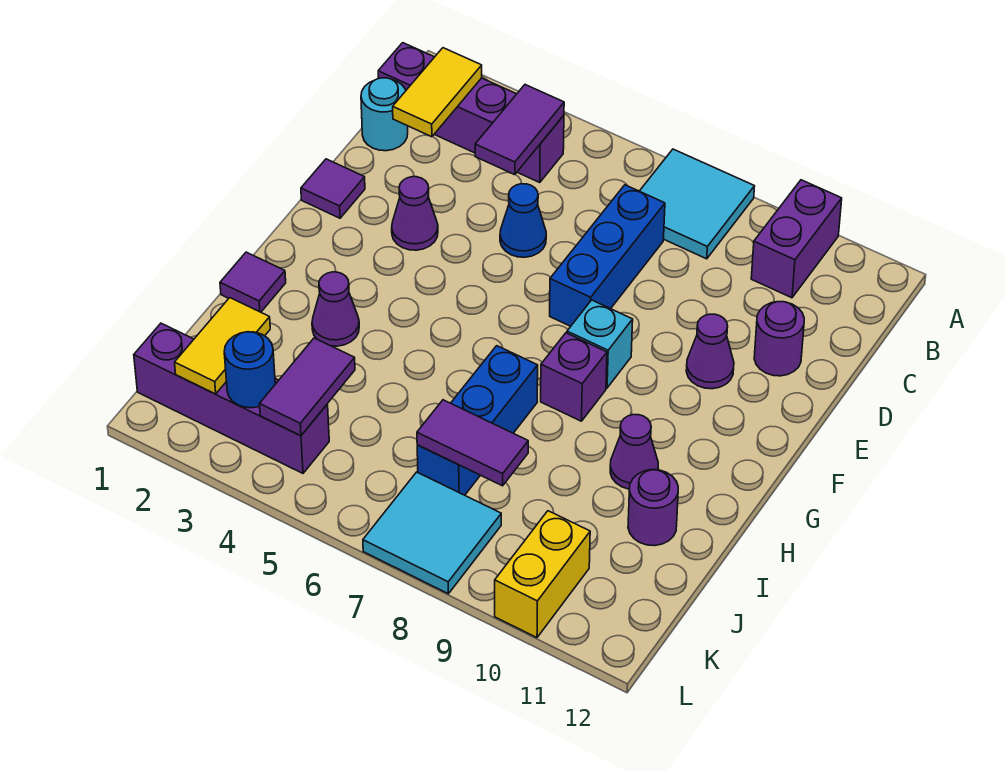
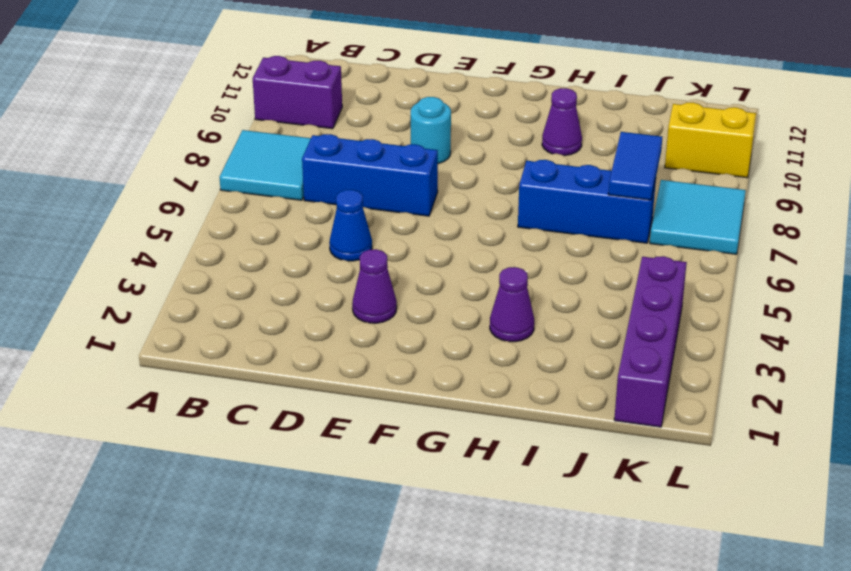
cyan 1x1 round brick [411,97,451,164] -> cyan 1x1 round brick moved to [361,78,408,151]
blue 1x2 tile [608,132,662,200] -> purple 1x2 tile [417,400,528,486]
none -> purple 1x4 brick [378,43,564,182]
none -> purple 1x1 round brick [754,302,804,376]
none -> purple 1x1 tile [301,159,365,218]

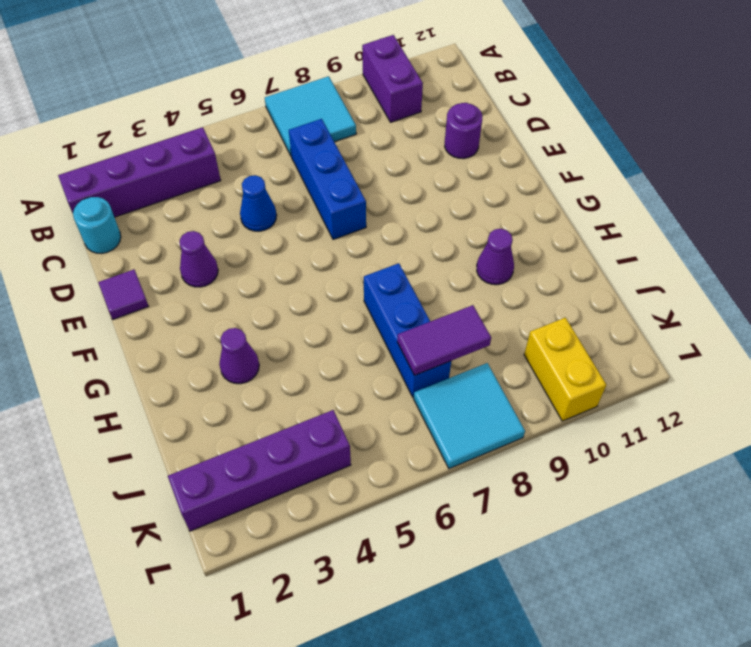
none -> purple 1x1 cone [686,314,734,389]
none -> cyan 1x1 brick [567,300,633,388]
none -> purple 1x1 brick [541,333,607,421]

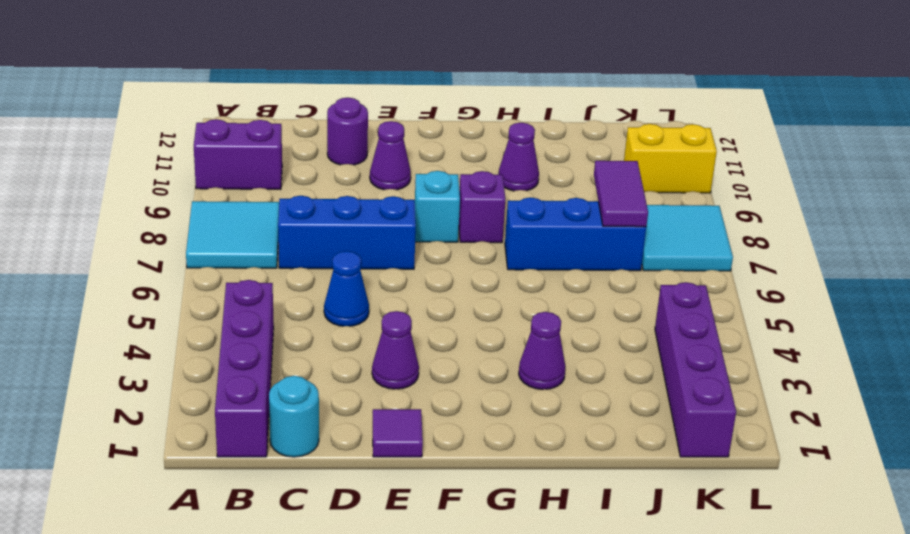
none -> purple 1x1 tile [220,252,286,312]
none -> purple 1x1 round brick [628,470,678,546]
none -> yellow 1x2 tile [393,48,482,137]

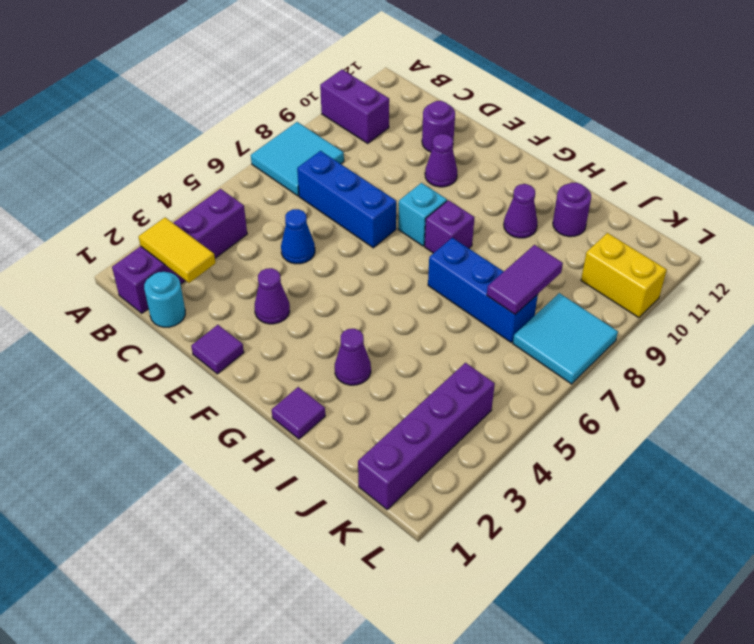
none -> purple 1x2 tile [475,85,564,175]
none -> yellow 1x2 tile [175,298,270,394]
none -> purple 1x2 tile [260,338,355,436]

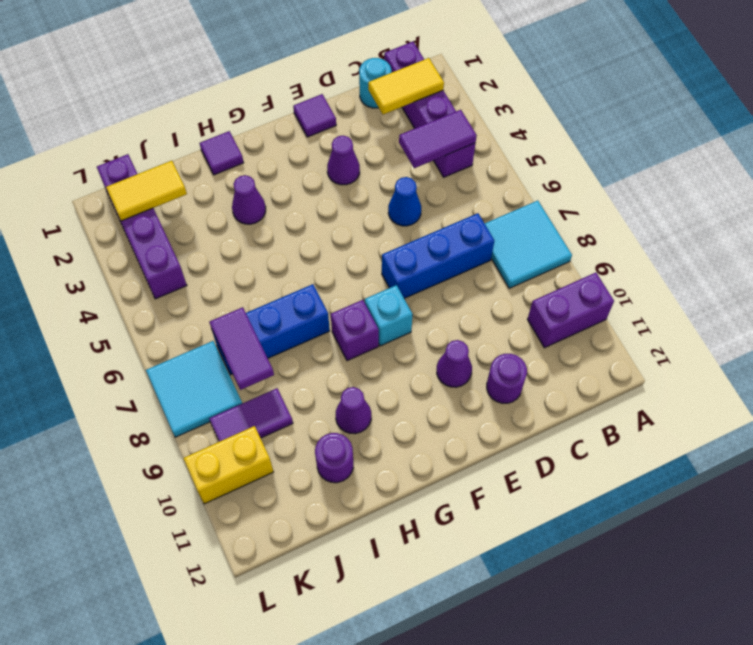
purple 1x2 tile [209,388,293,442] -> purple 1x2 tile moved to [260,338,355,436]
none -> blue 1x1 round brick [224,332,275,408]

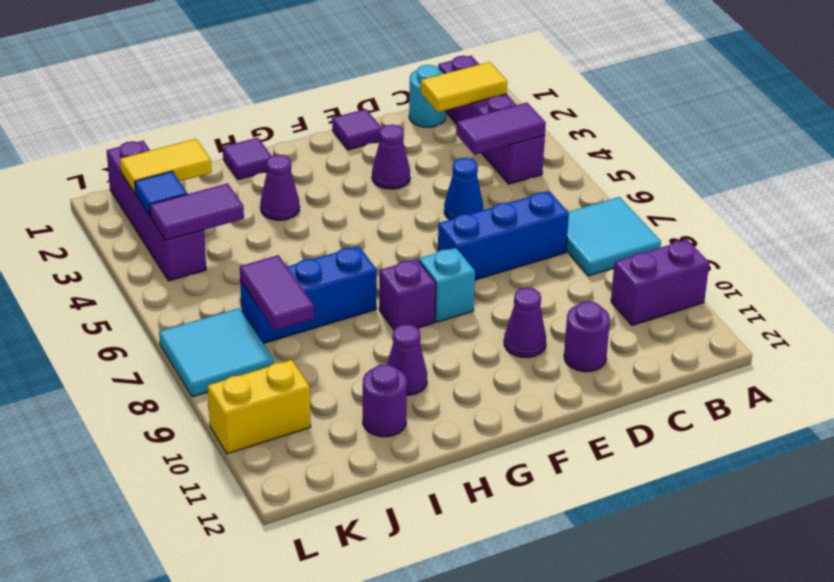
blue 1x1 tile [135,171,187,217] -> blue 1x1 round brick [224,332,275,408]

